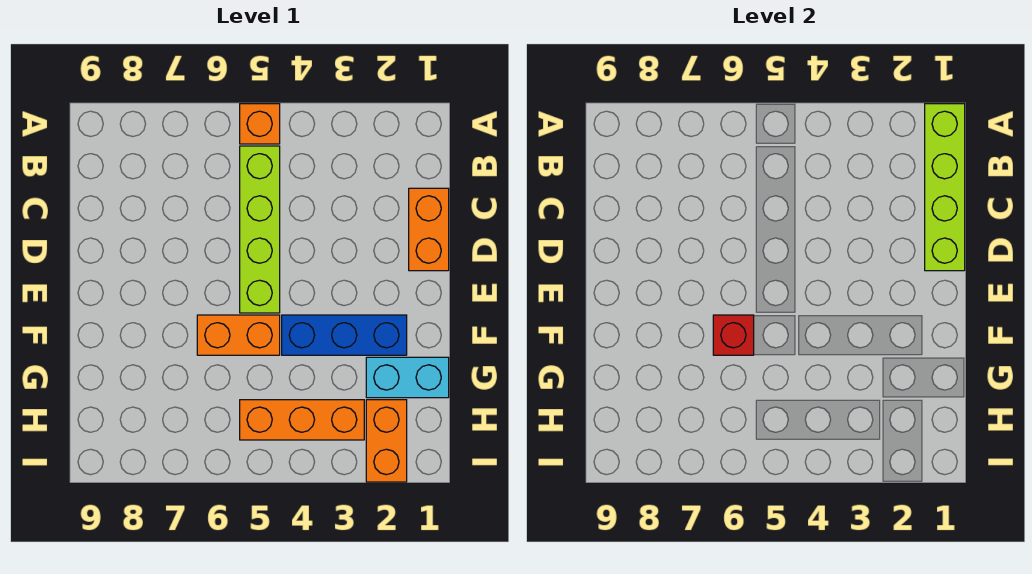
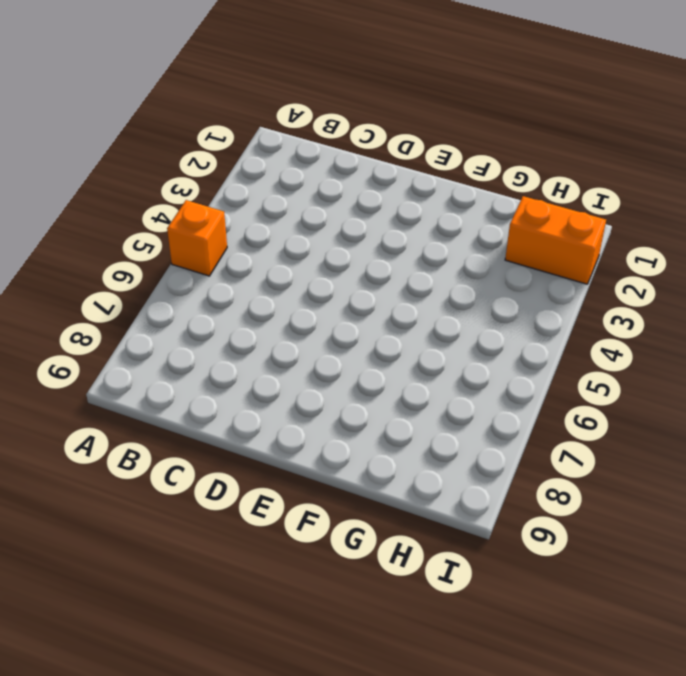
none -> lime 1x4 brick [240,146,280,313]
none -> orange 1x2 brick [409,188,449,271]

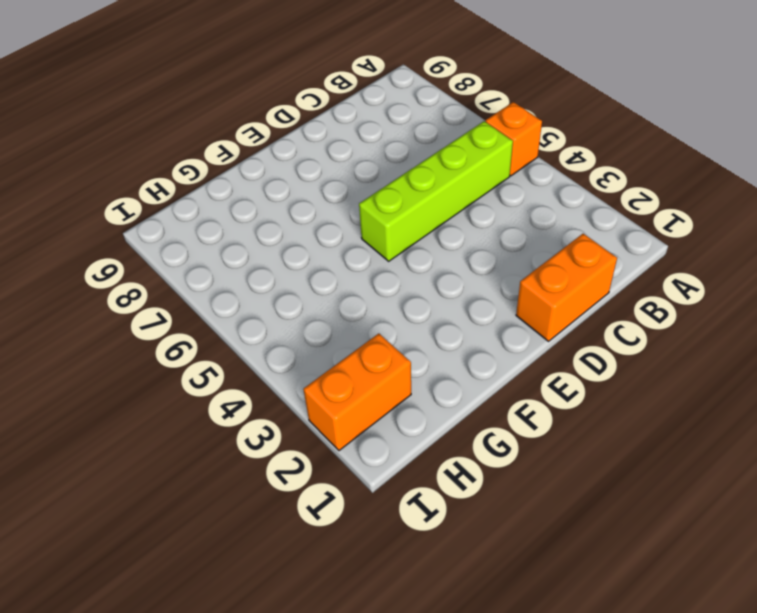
none -> blue 1x3 brick [282,315,407,355]
none -> orange 1x2 brick [197,315,280,355]

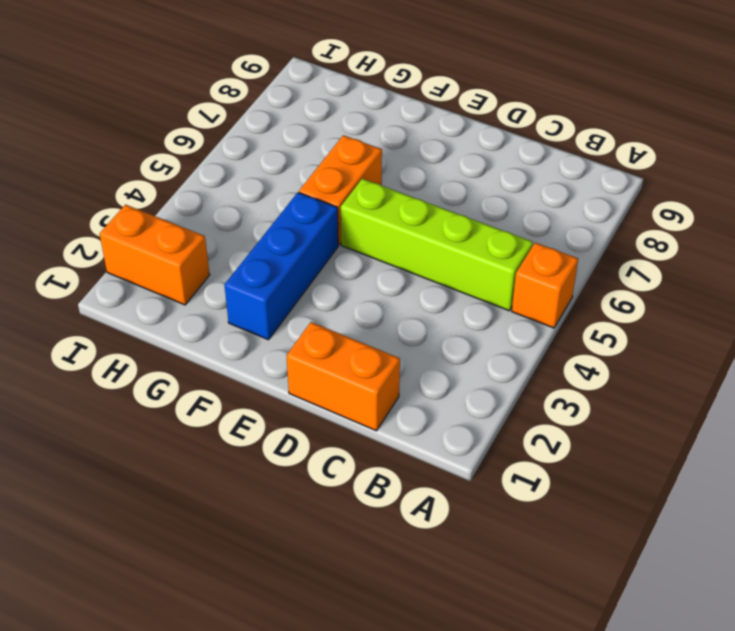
none -> cyan 1x2 brick [366,357,449,398]
none -> orange 1x3 brick [240,400,364,440]

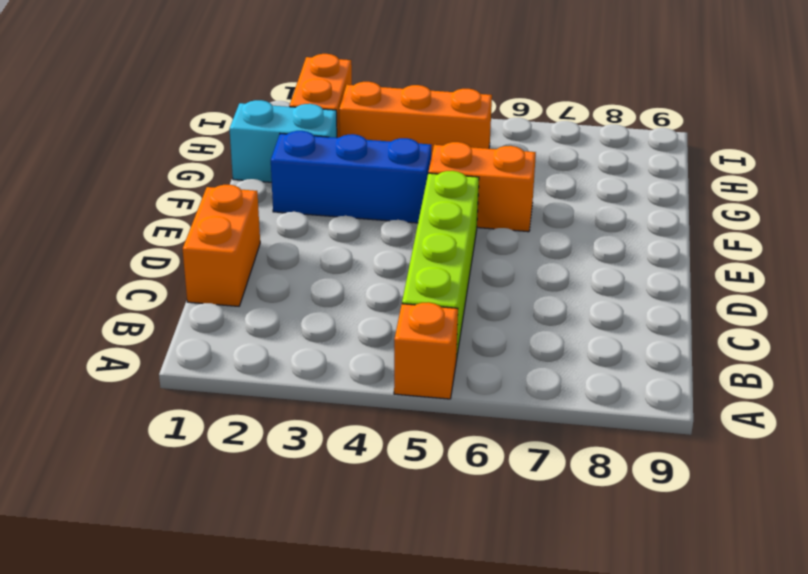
none -> lime 1x4 brick [925,104,965,271]
none -> red 1x1 brick [713,315,754,355]

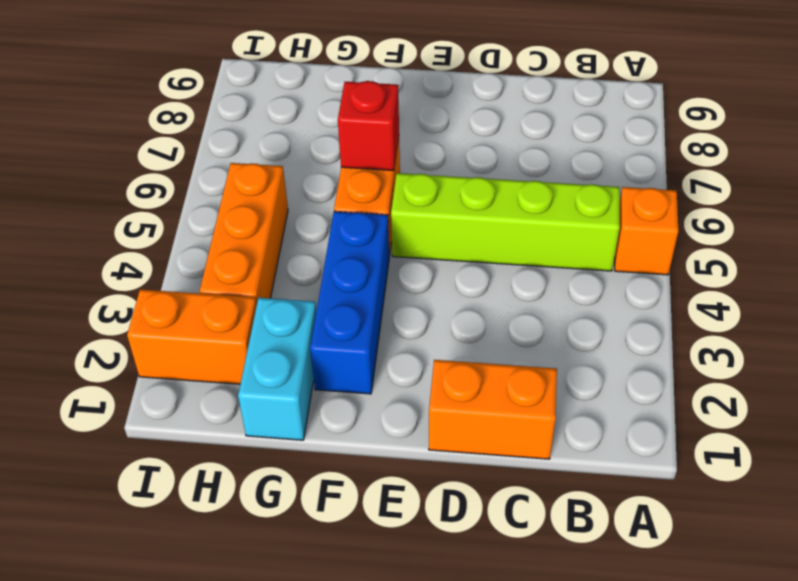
none -> lime 1x4 brick [925,104,965,271]

